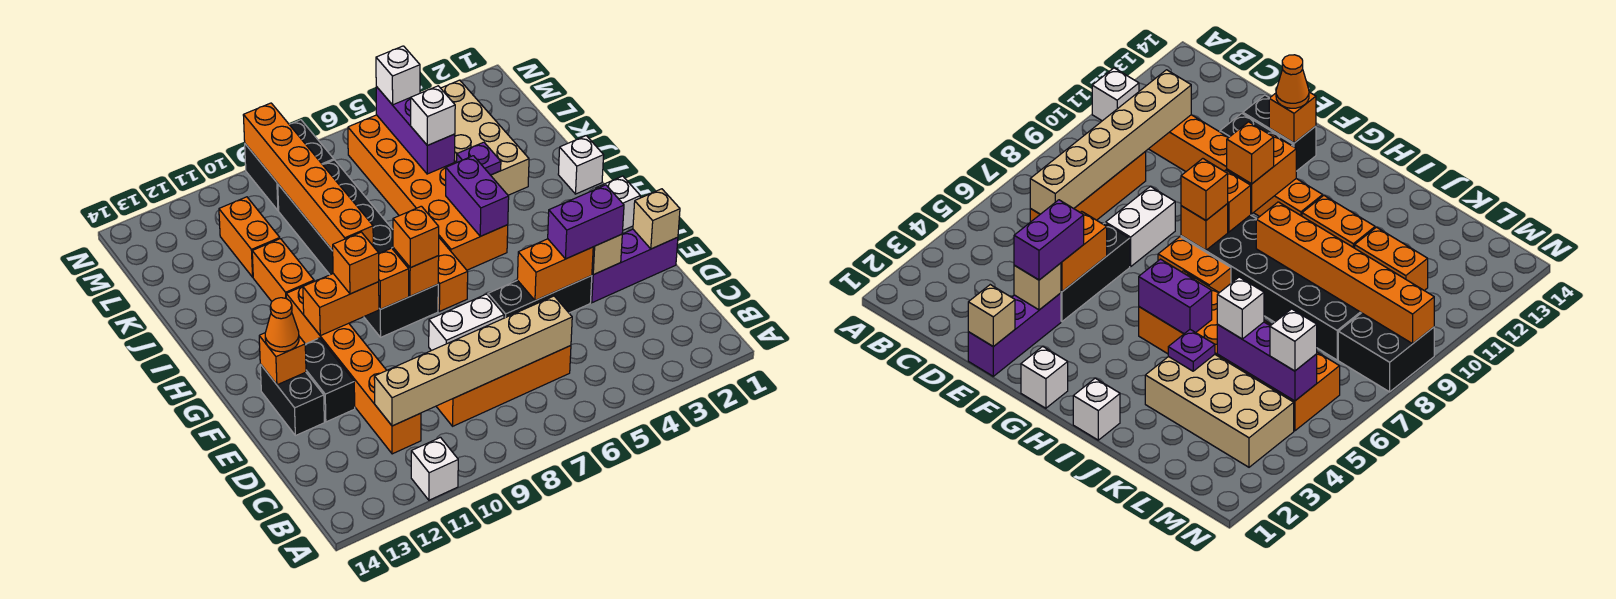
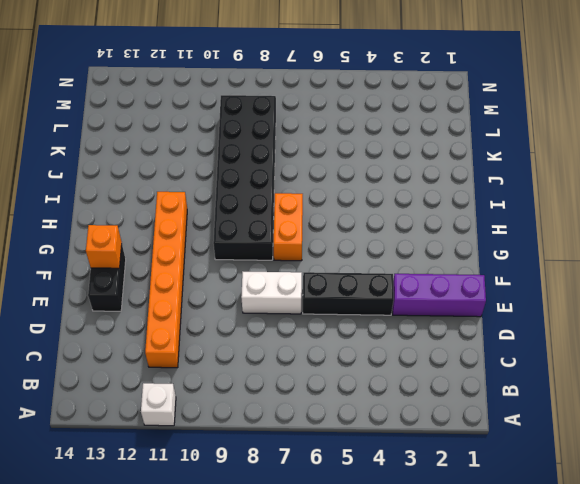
none -> orange 1x4 brick [436,346,571,426]
none -> black 1x2 brick [305,338,355,422]
none -> white 1x1 brick [596,176,640,230]
none -> orange 2x6 brick [348,115,508,270]

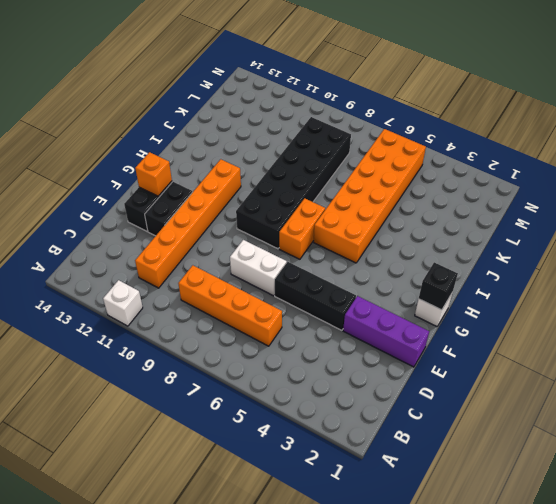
black 1x1 brick [419,262,458,310] -> none
none -> white 1x1 brick [558,136,604,194]
none -> orange 1x2 brick [252,239,314,301]
none -> tan 2x4 brick [441,80,529,195]
none -> orange 1x2 brick [219,197,280,277]

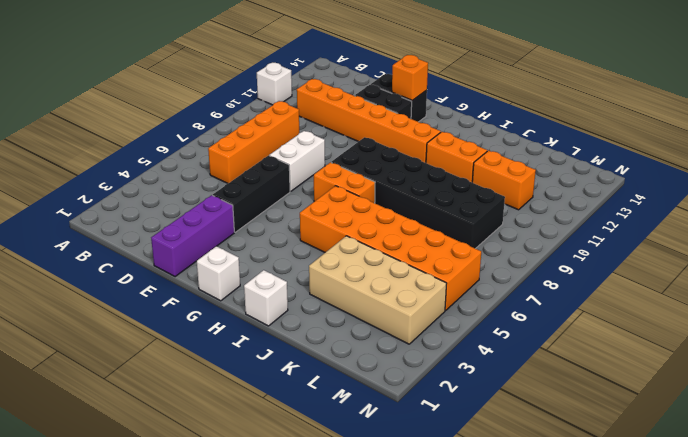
none -> black 2x2 brick [245,120,334,210]
none -> tan 1x6 brick [374,296,572,426]
none -> tan 1x1 brick [633,189,680,249]
none -> tan 1x1 brick [592,234,622,275]

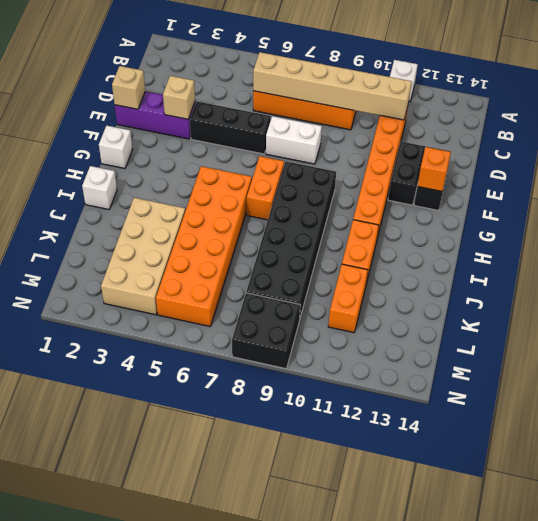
none -> orange 1x2 brick [517,239,593,301]
none -> orange 1x1 brick [393,248,439,296]
none -> orange 1x1 brick [379,248,409,309]
none -> orange 1x2 brick [303,274,379,336]

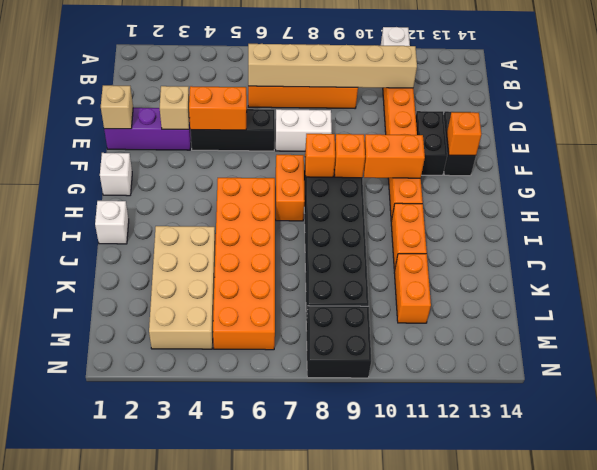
none -> purple 1x2 brick [446,156,509,236]
none -> orange 1x6 brick [243,103,373,251]
none -> purple 1x1 plate [457,142,501,175]
none -> purple 1x3 brick [376,87,455,174]

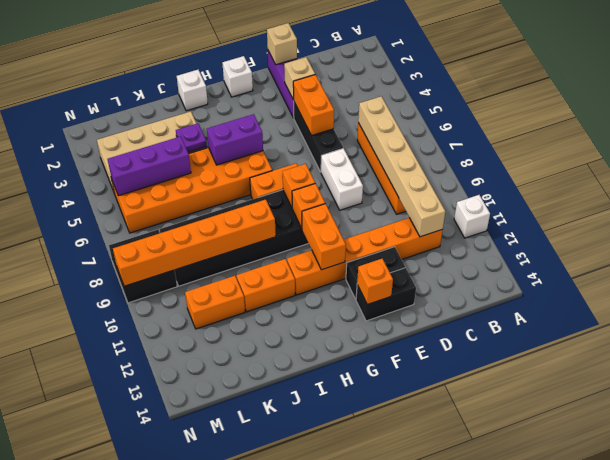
none -> purple 1x2 brick [548,185,624,259]
none -> orange 1x1 cone [265,298,299,352]
none -> orange 1x1 brick [393,206,439,268]
none -> orange 1x1 brick [333,232,379,294]

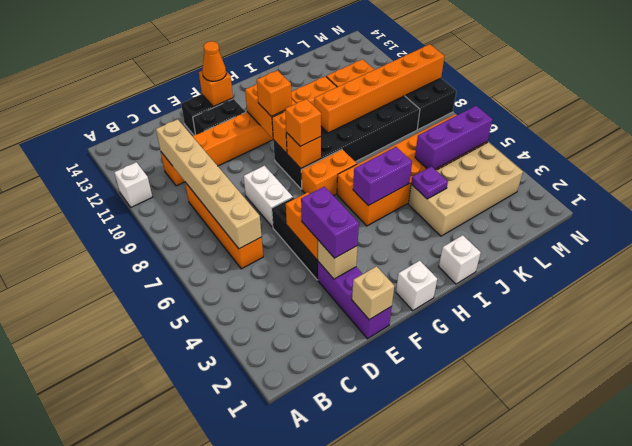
none -> white 1x1 brick [411,86,455,145]
none -> white 1x1 brick [376,46,420,105]

